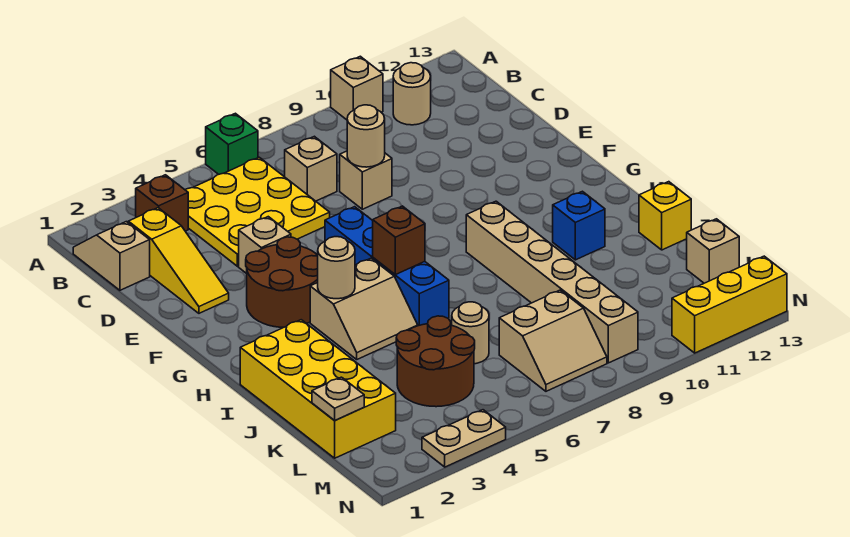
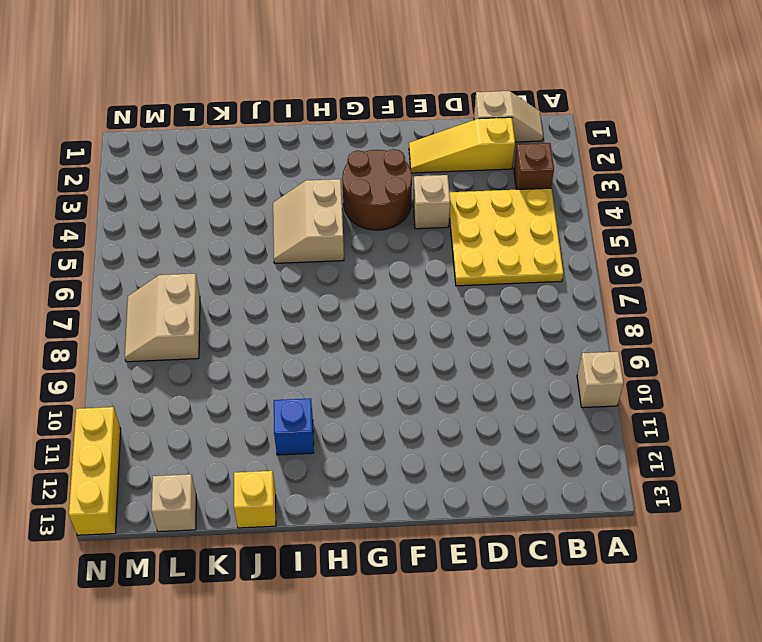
none -> green 1x1 brick [206,113,258,174]
none -> tan 1x1 round brick [393,63,431,125]
none -> tan 1x1 brick [285,136,337,201]

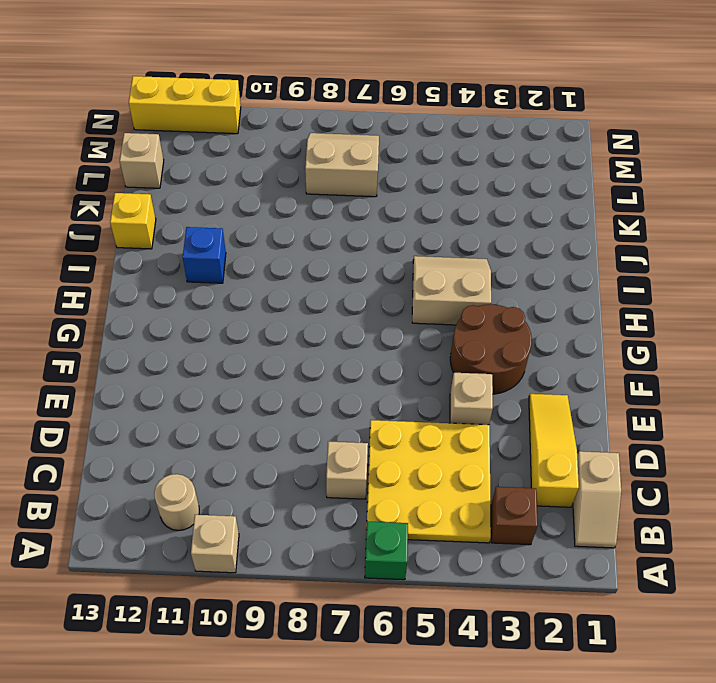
none -> tan 1x1 brick [340,151,392,209]
none -> blue 1x4 brick [325,207,449,326]
none -> tan 1x6 brick [466,201,638,363]

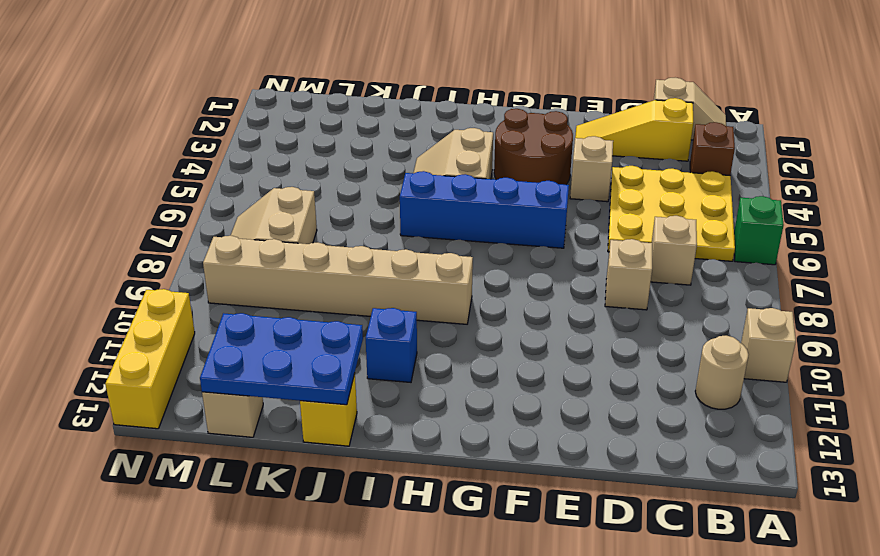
blue 2x3 plate [200,313,363,405] -> none
none -> yellow 2x4 brick [240,320,396,458]
none -> brown 2x2 round brick [396,316,475,407]
none -> tan 1x1 round brick [452,302,489,364]

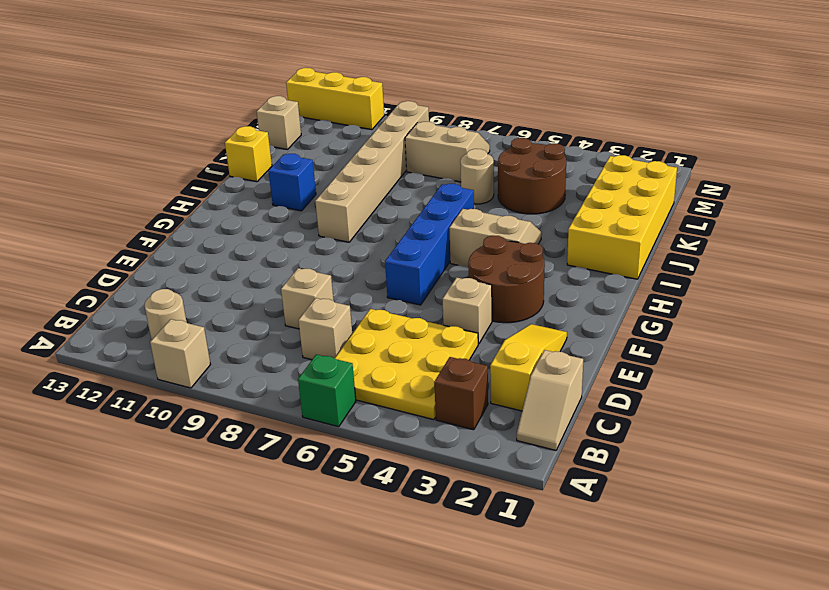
none -> tan 1x2 plate [422,410,506,467]
none -> tan 1x1 round brick [347,105,385,167]
none -> tan 1x1 round brick [318,237,355,299]

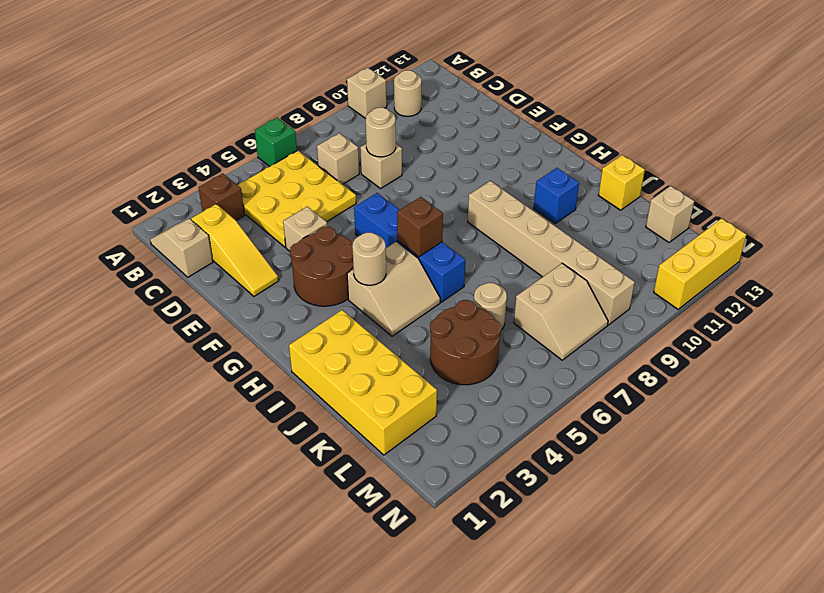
none -> tan 1x2 plate [422,410,506,467]
none -> tan 1x1 plate [312,377,364,421]

